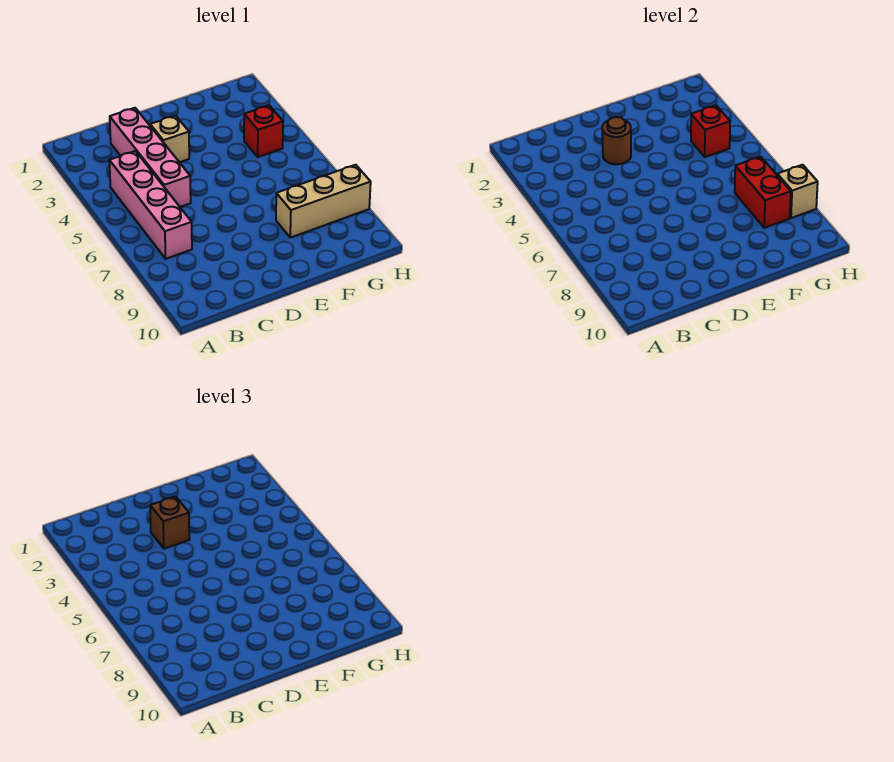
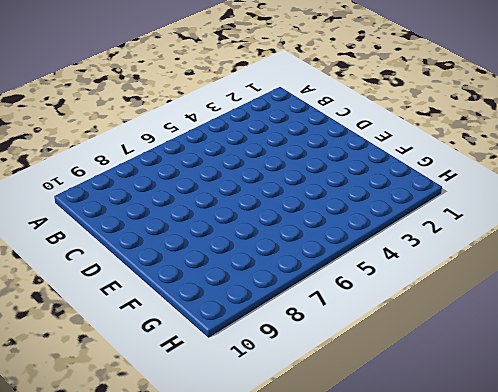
none -> pink 1x4 brick [109,151,192,259]
none -> pink 1x4 brick [110,108,191,207]

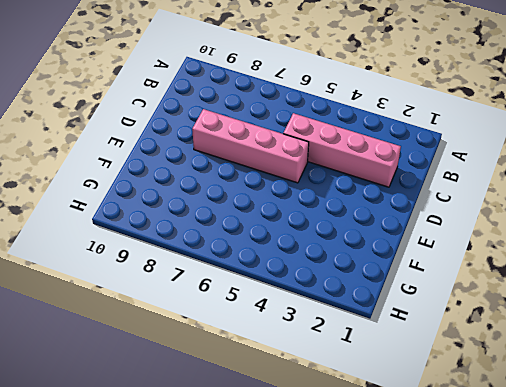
pink 1x4 brick [192,109,309,183] -> pink 1x4 brick moved to [109,151,192,259]
none -> tan 1x1 brick [150,116,189,162]
none -> tan 1x3 brick [276,165,371,238]

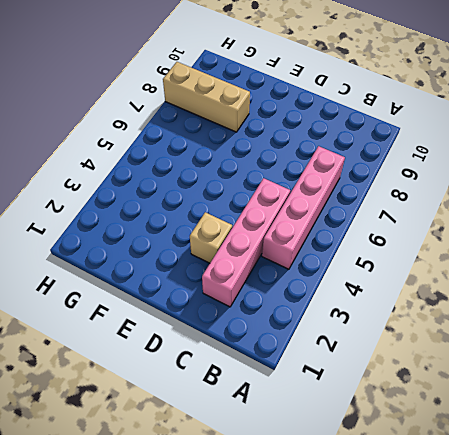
none -> red 1x1 brick [244,105,283,157]
none -> brown 1x1 round brick [602,117,631,164]

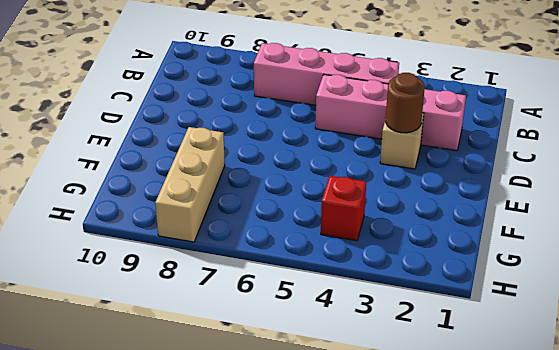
none -> red 1x1 brick [691,105,730,157]
none -> red 1x2 brick [735,157,791,228]

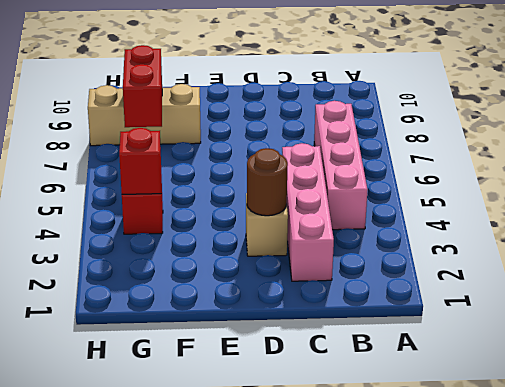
none -> tan 1x1 brick [777,165,818,218]
none -> brown 1x1 brick [150,497,189,549]

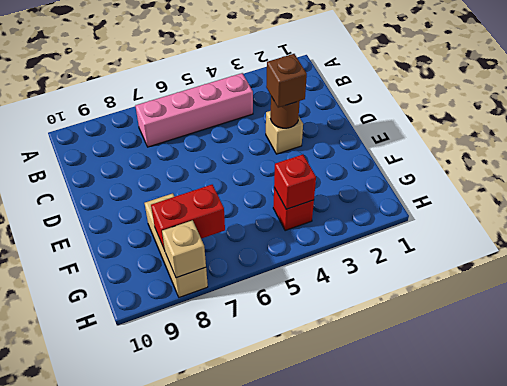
none -> pink 1x4 brick [110,108,191,207]

